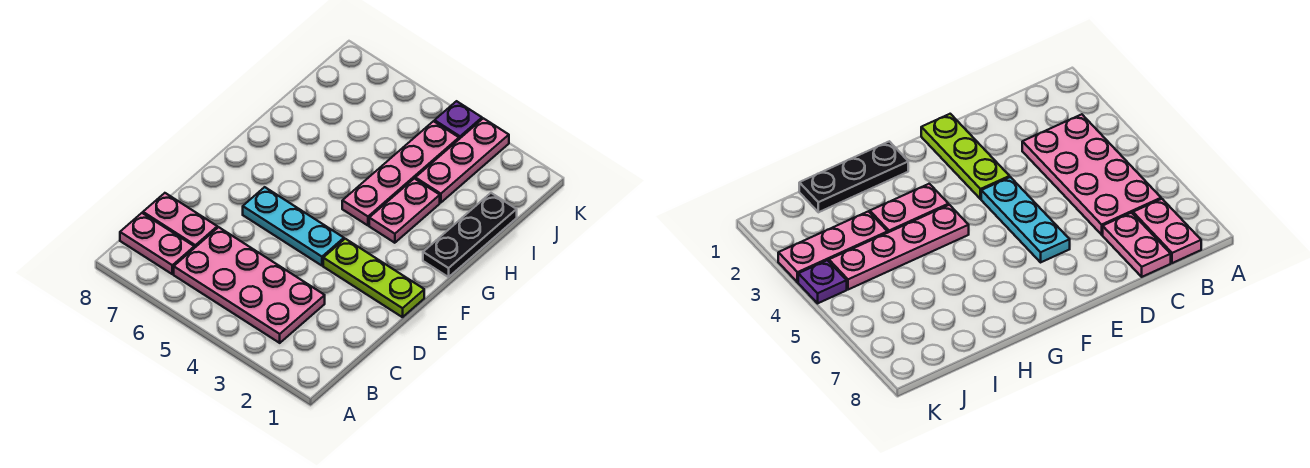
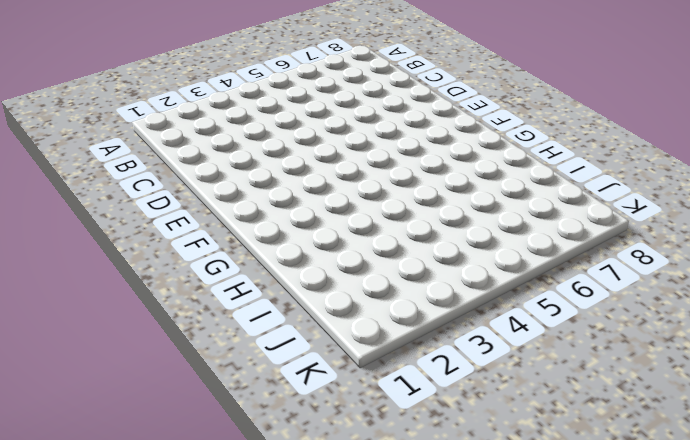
none -> pink 2x4 plate [174,227,325,343]
none -> pink 1x2 plate [120,213,194,274]

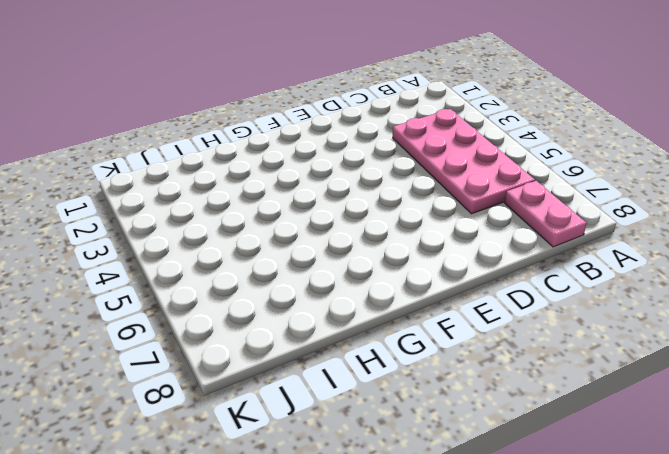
none -> pink 1x2 plate [143,193,217,248]
none -> lime 1x3 plate [323,239,424,317]

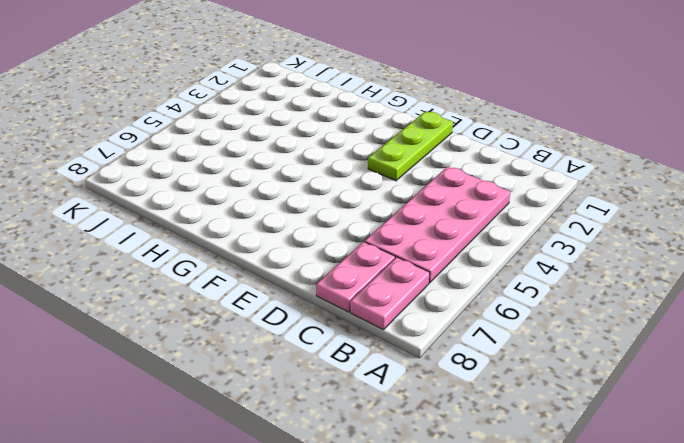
none -> cyan 1x3 plate [243,187,344,266]
none -> black 1x3 plate [423,193,517,277]

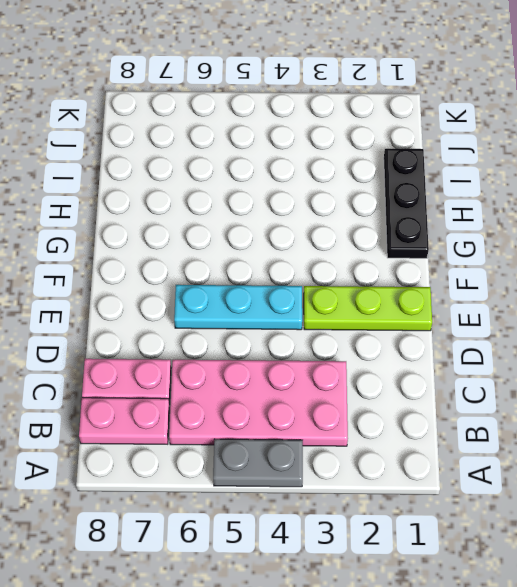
grey 1x2 plate [213,439,303,487] -> none
none -> pink 1x2 plate [369,179,440,243]
none -> pink 1x4 plate [342,121,459,225]

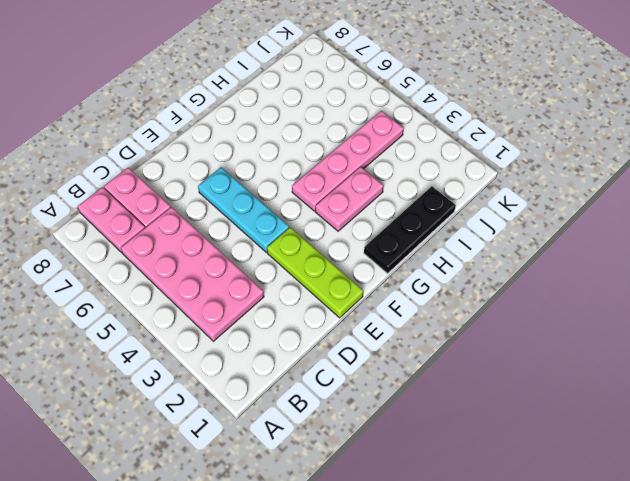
none -> pink 1x3 plate [415,118,509,203]
none -> purple 1x1 plate [435,101,482,139]

